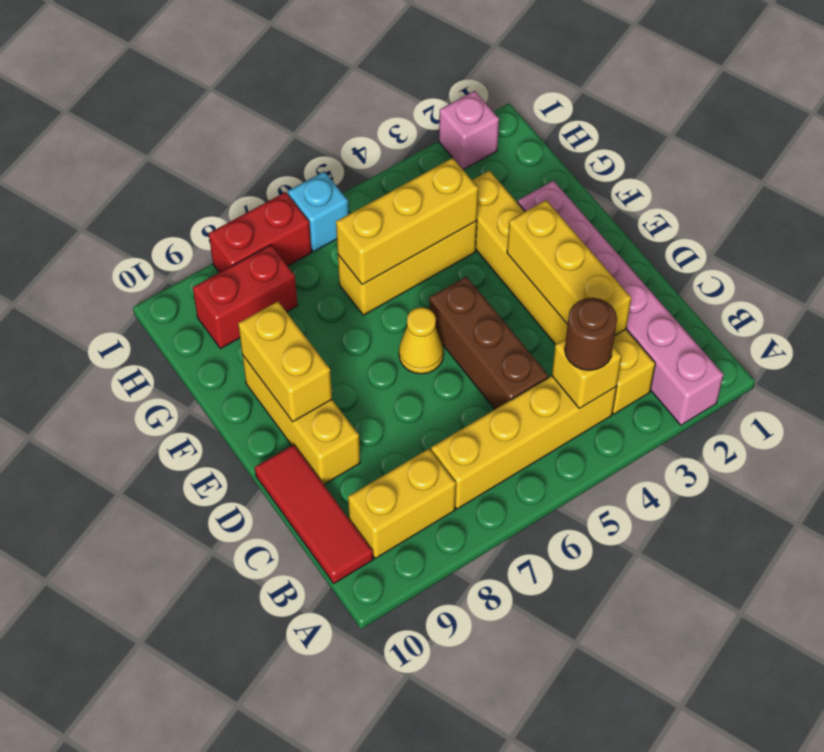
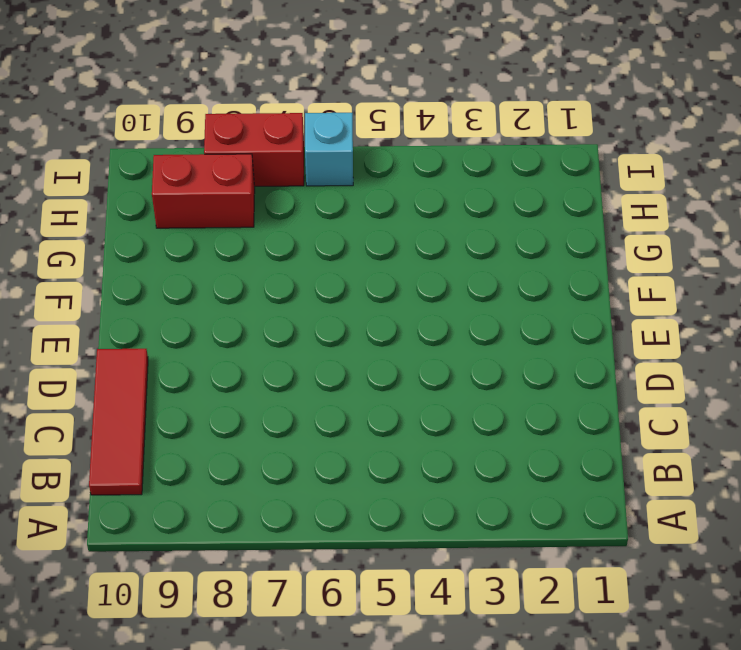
none -> pink 1x6 brick [518,181,724,425]
none -> yellow 1x6 brick [472,171,655,414]
none -> yellow 1x4 brick [431,376,617,509]

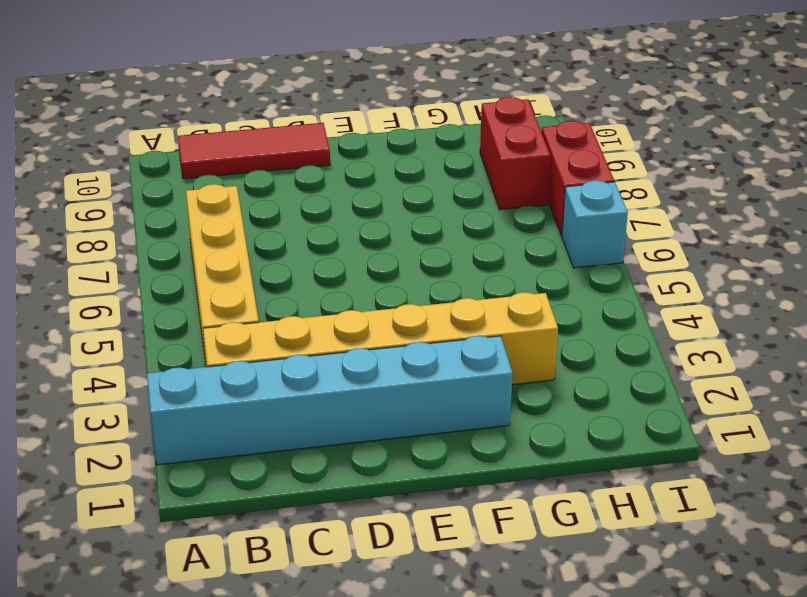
cyan 1x6 brick [147,336,513,465] -> pink 1x6 brick [518,181,724,425]
none -> yellow 1x2 brick [348,449,456,558]
none -> brown 1x3 brick [429,276,548,409]
none -> yellow 1x3 brick [242,355,360,484]

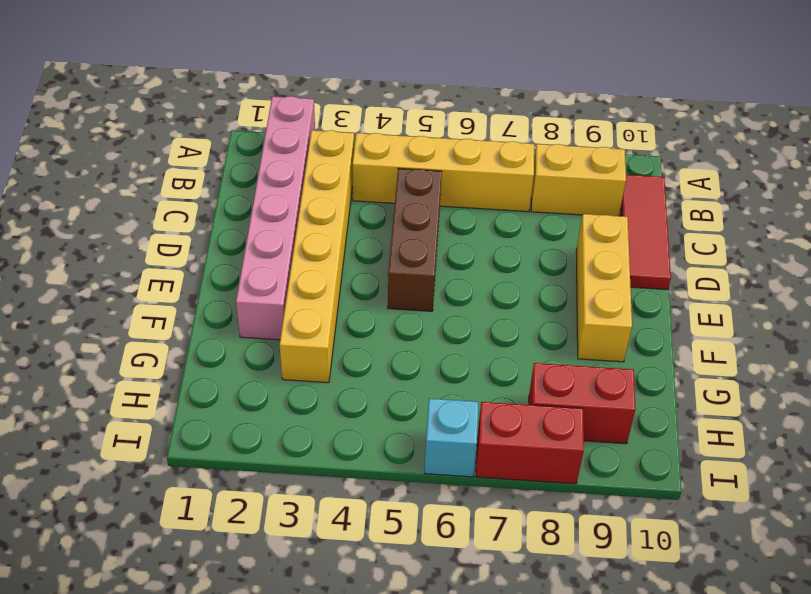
none -> yellow 1x1 cone [399,307,444,374]
none -> yellow 1x3 brick [338,221,477,315]
none -> pink 1x1 brick [439,91,499,170]

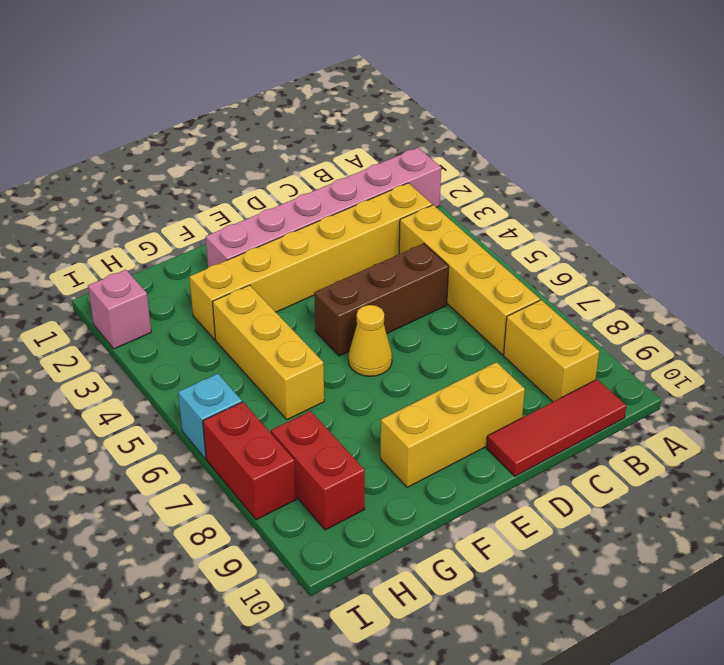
none -> yellow 1x1 brick [552,339,622,409]
none -> yellow 1x3 brick [507,200,631,335]
none -> yellow 1x2 brick [238,301,332,422]

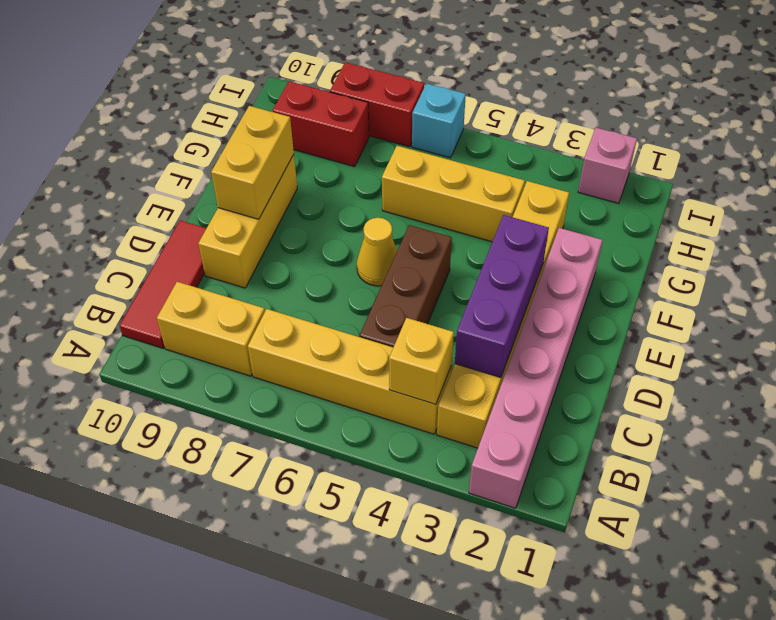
purple 1x3 brick [455,215,549,378] -> yellow 1x3 brick [507,200,631,335]
none -> yellow 1x3 brick [336,158,478,285]
none -> brown 1x1 round brick [565,298,617,370]

